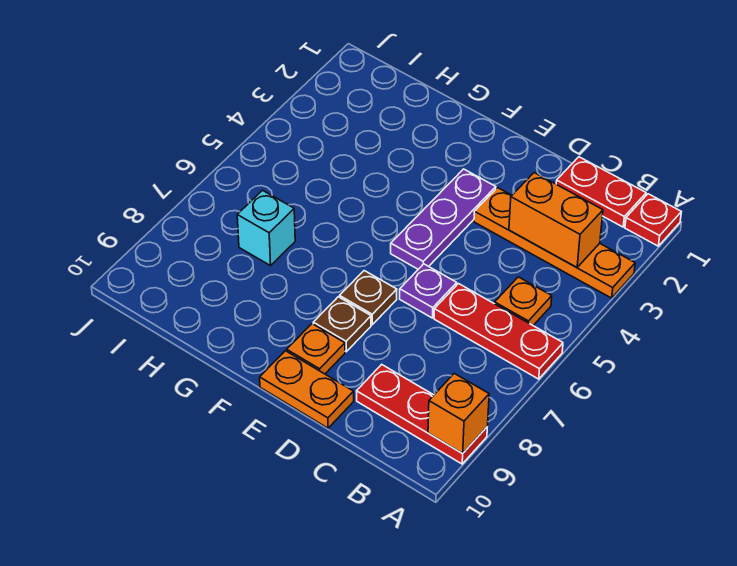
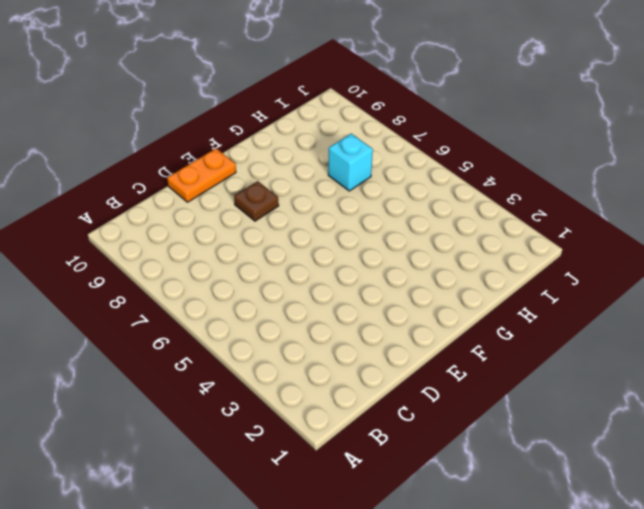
none -> red 1x1 plate [625,194,681,246]
none -> orange 1x4 plate [474,188,635,298]
none -> red 1x3 plate [434,284,563,379]

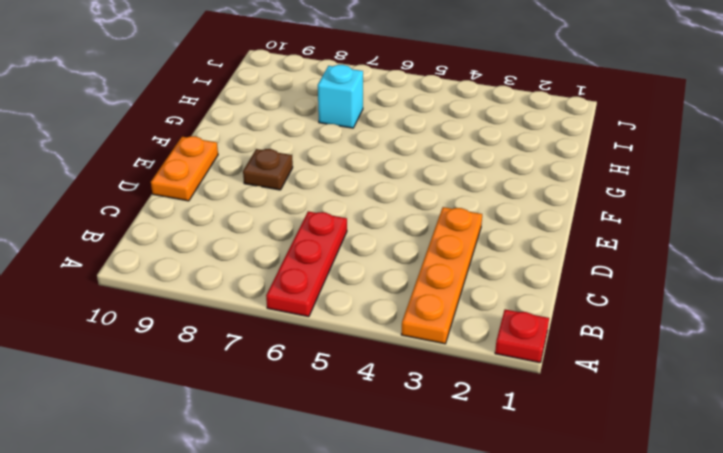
none -> red 1x3 plate [357,364,487,464]
none -> red 1x2 plate [556,157,646,227]
none -> orange 1x1 plate [495,277,552,325]

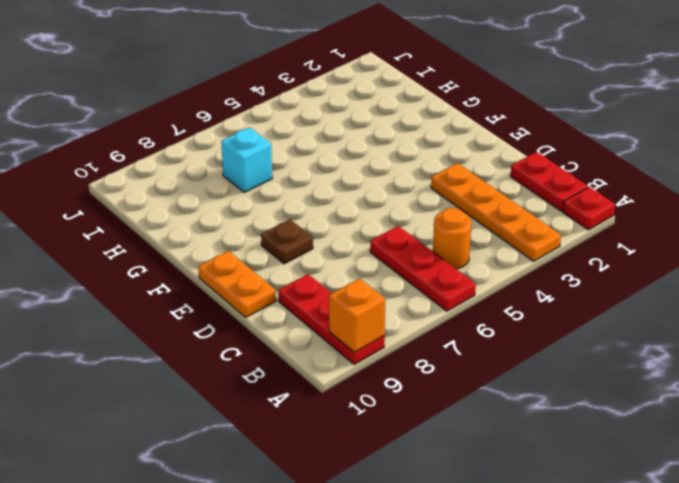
orange 1x1 round brick [433,208,471,269] -> orange 1x1 plate [495,277,552,325]
none -> purple 1x1 plate [400,264,457,318]
none -> purple 1x3 plate [391,169,496,269]
none -> brown 1x1 plate [340,271,397,325]

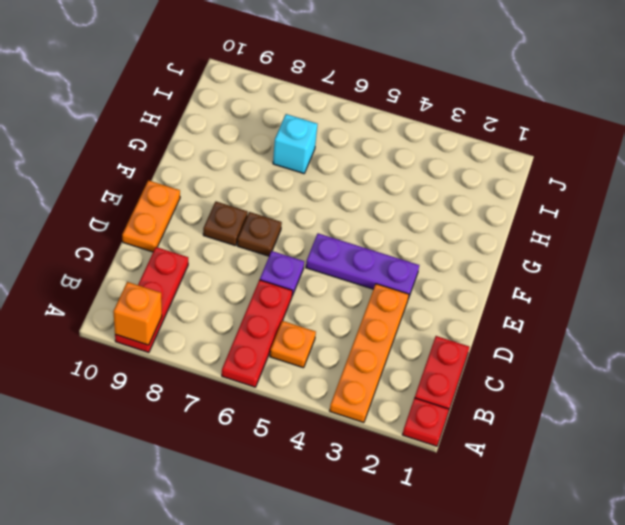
none -> orange 1x1 plate [287,324,345,374]
none -> orange 1x2 brick [509,173,603,267]

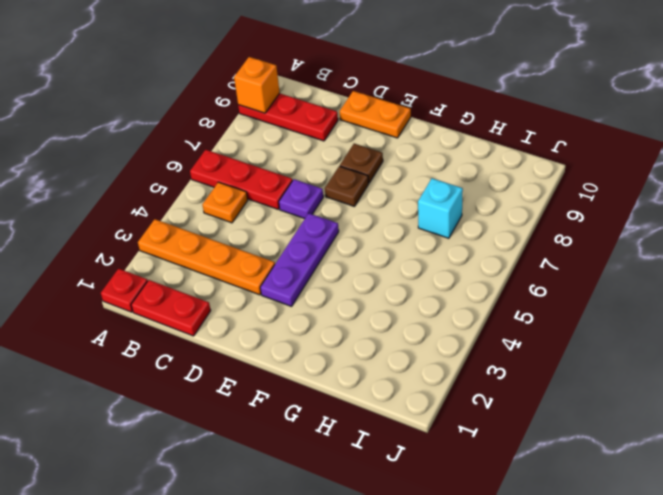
none -> orange 1x1 plate [287,324,345,374]
none -> orange 1x2 brick [509,173,603,267]

